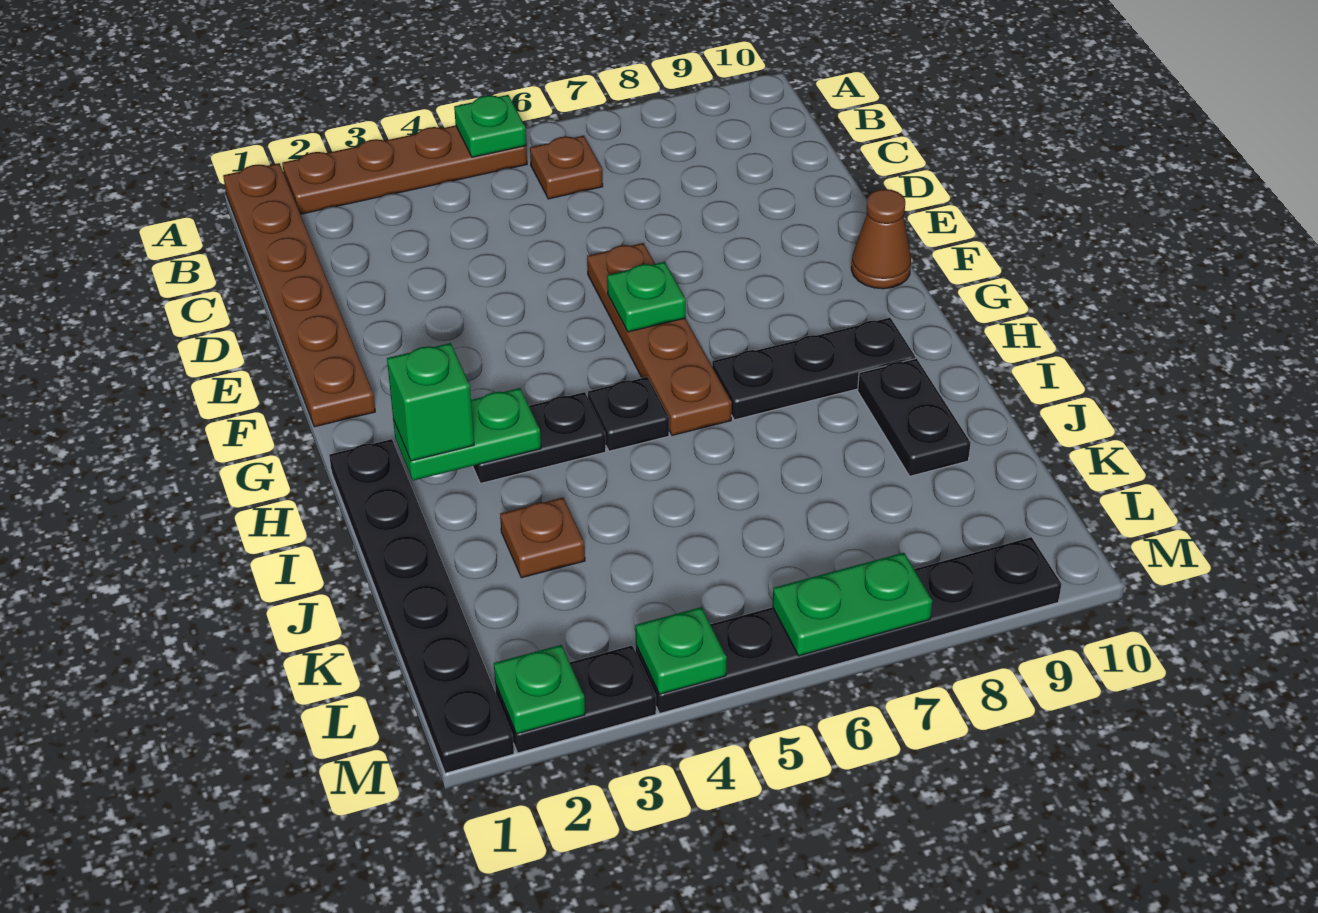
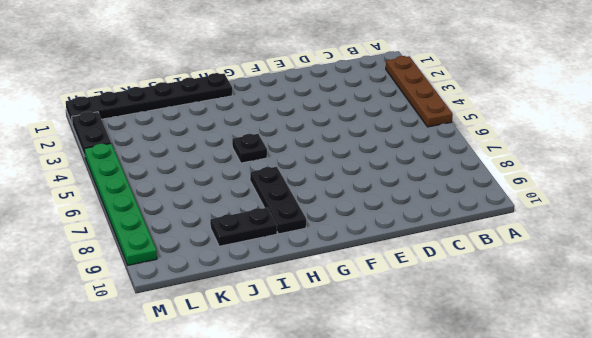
green 1x6 plate [84,144,157,265] -> black 1x6 plate [636,537,1061,713]
none -> brown 1x6 plate [223,163,375,427]
none -> brown 1x1 plate [530,136,603,199]
none -> brown 1x4 plate [587,243,732,435]

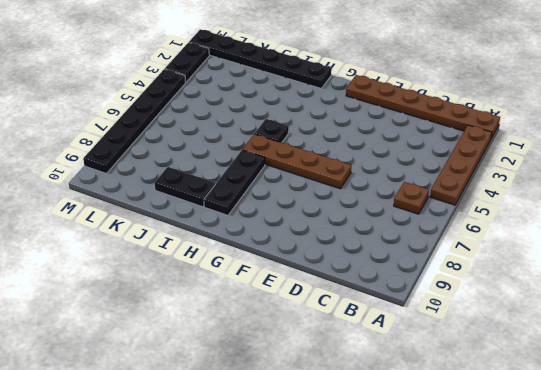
none -> brown 1x1 cone [851,189,911,289]
none -> black 1x2 plate [473,392,606,484]
none -> brown 1x1 plate [500,498,585,578]

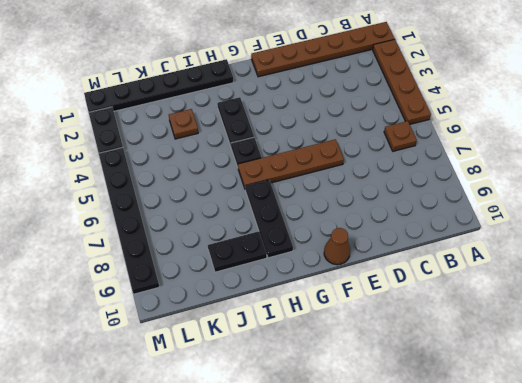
none -> green 1x1 plate [454,95,526,157]
none -> green 1x1 plate [607,262,686,332]
none -> green 1x2 plate [393,388,541,481]

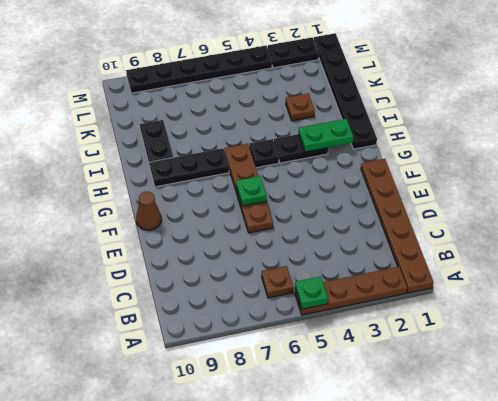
none -> green 1x1 plate [494,645,585,734]
none -> green 1x1 plate [636,607,727,694]
none -> green 1x2 plate [772,553,932,656]

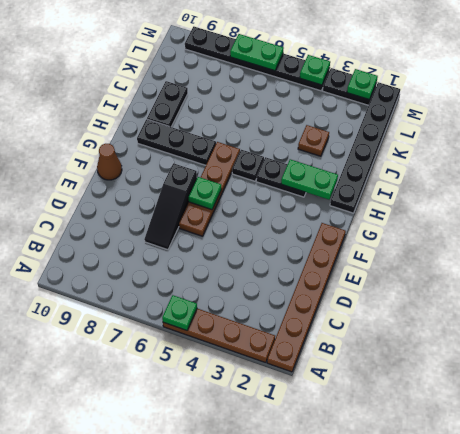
black 1x3 slope [144,163,197,250] -> none
none -> brown 1x1 plate [530,136,603,199]
none -> green 1x1 brick [387,343,474,461]

